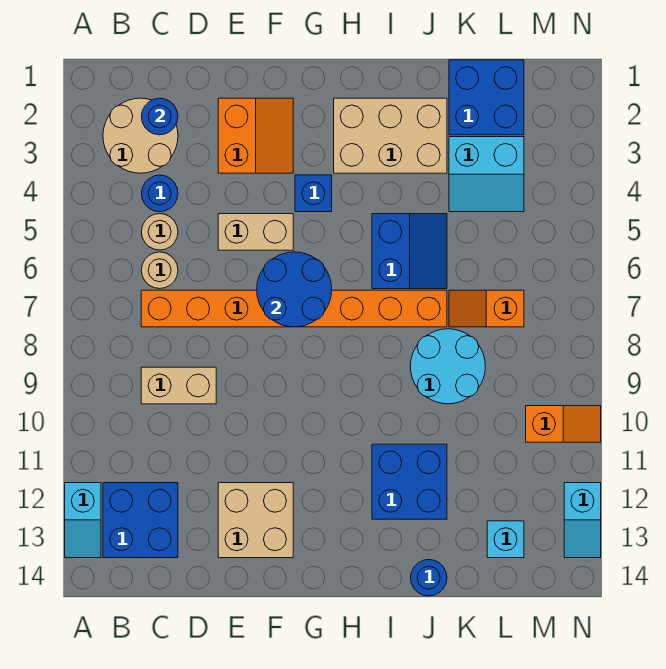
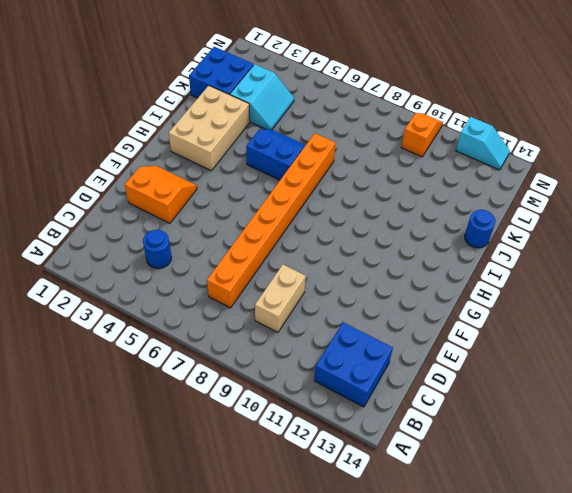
none -> cyan 1x2 slope [65,483,101,558]
none -> tan 2x2 round brick [103,98,178,173]
none -> tan 1x1 round brick [142,214,178,250]

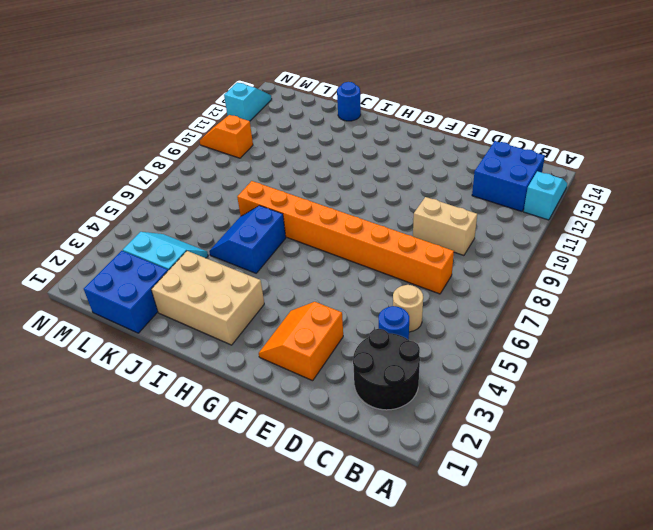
black 2x2 round brick [353,329,420,410] -> tan 2x2 round brick [103,98,178,173]
none -> tan 1x1 round brick [141,252,178,289]
none -> tan 1x2 brick [218,214,293,250]
none -> tan 2x2 brick [218,483,293,558]

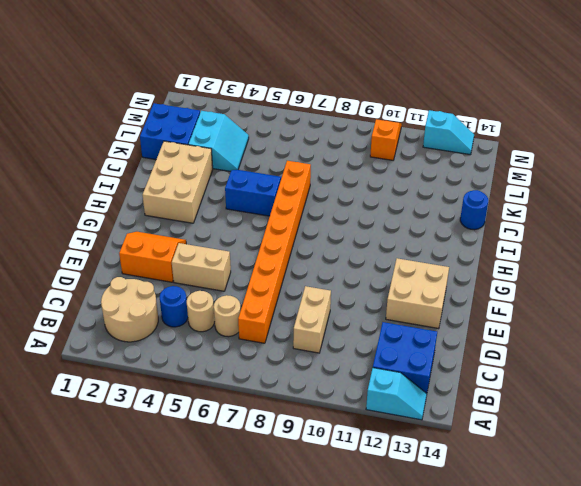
tan 1x2 brick [172,243,231,291] -> tan 1x2 brick turned to [218,214,293,250]
none -> blue 1x1 brick [295,175,332,212]
none -> blue 2x2 brick [372,444,447,519]
none -> cyan 2x2 round brick [410,329,485,404]

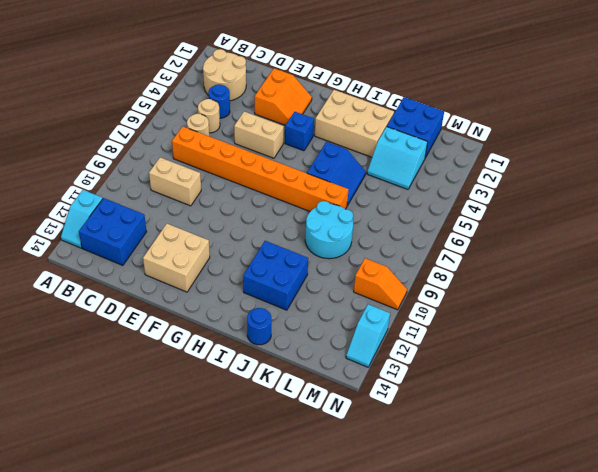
none -> orange 1x2 slope [449,290,524,327]
none -> cyan 1x1 brick [487,521,524,558]
none -> blue 1x1 round brick [141,98,178,135]

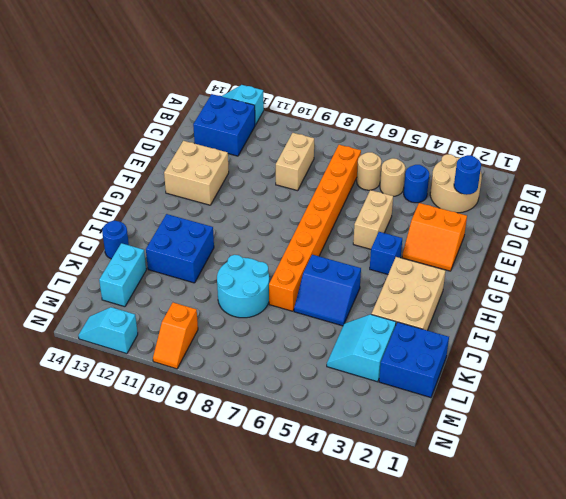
cyan 1x2 brick [99,243,146,307] -> cyan 1x1 brick [487,521,524,558]
none -> orange 1x2 slope [449,290,524,327]
none -> blue 2x2 round brick [257,252,332,327]

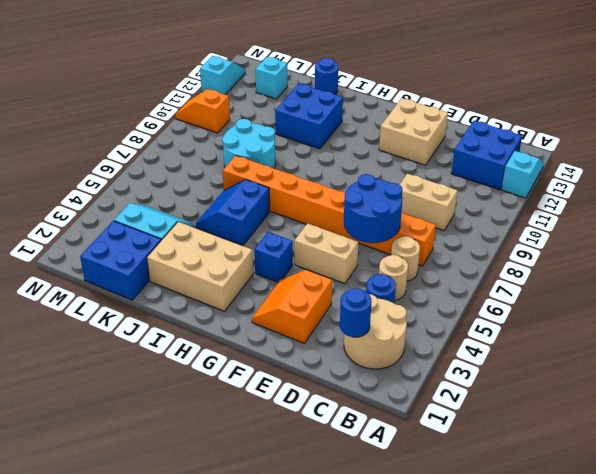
blue 2x2 round brick [344,174,402,243] -> blue 2x2 round brick moved to [257,252,332,327]
none -> orange 1x2 slope [449,290,524,327]

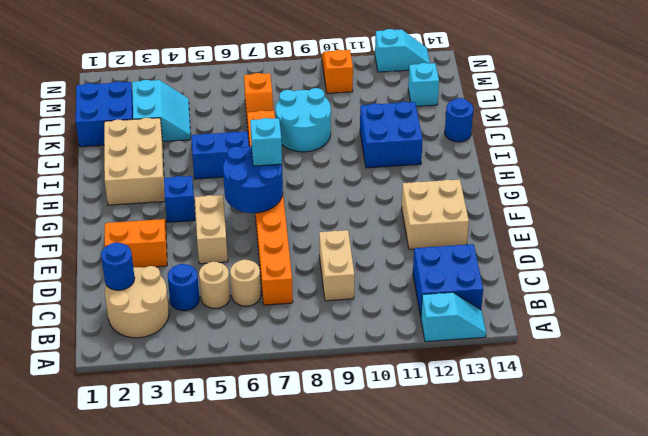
cyan 1x1 brick [250,118,282,166] -> none

